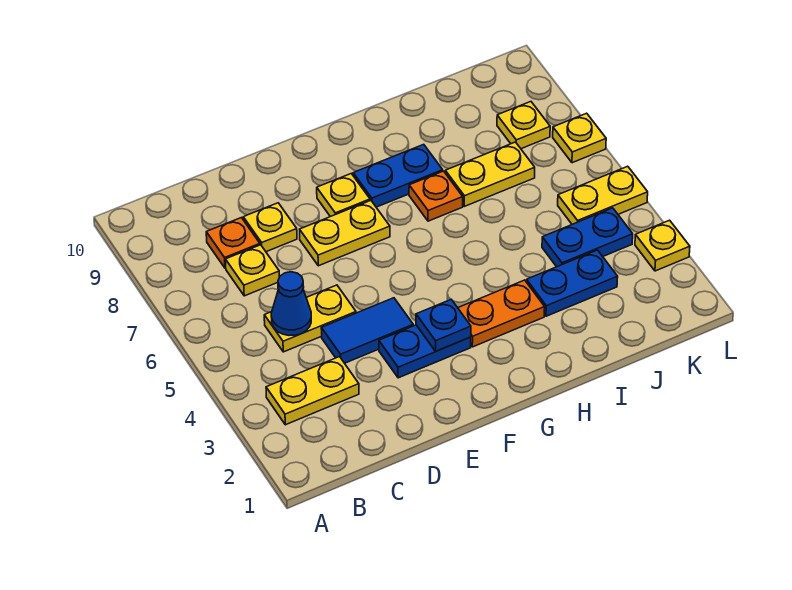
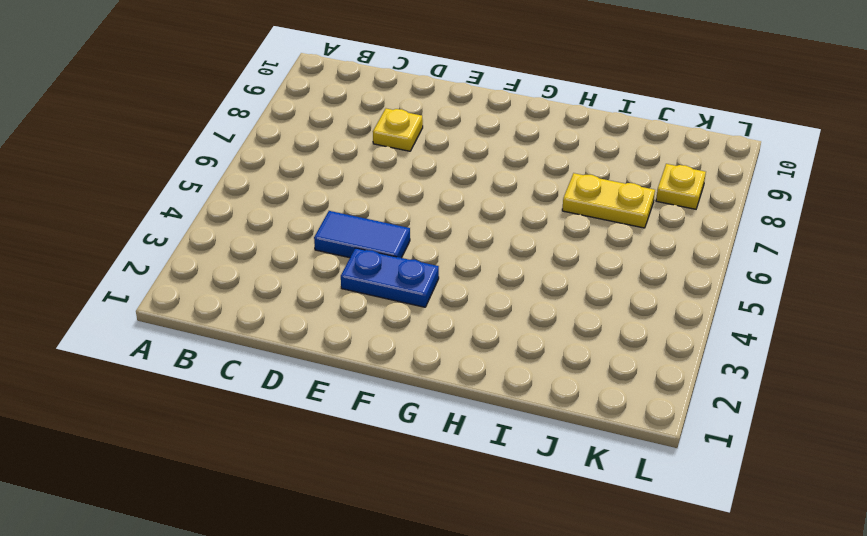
none -> yellow 1x2 plate [266,357,359,425]
none -> yellow 1x2 plate [264,285,356,352]
none -> yellow 1x1 plate [226,245,279,296]

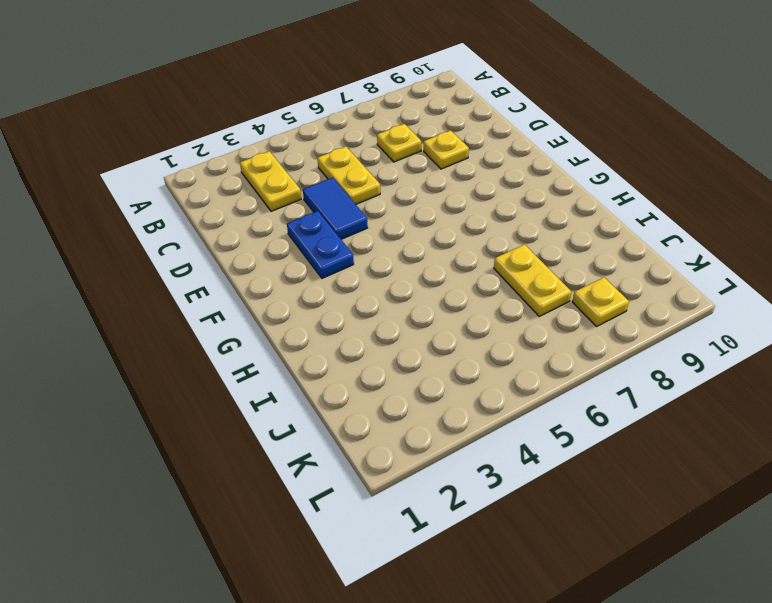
none -> orange 1x1 plate [206,218,260,268]
none -> yellow 1x2 plate [300,200,390,266]
none -> yellow 1x1 plate [317,174,370,217]

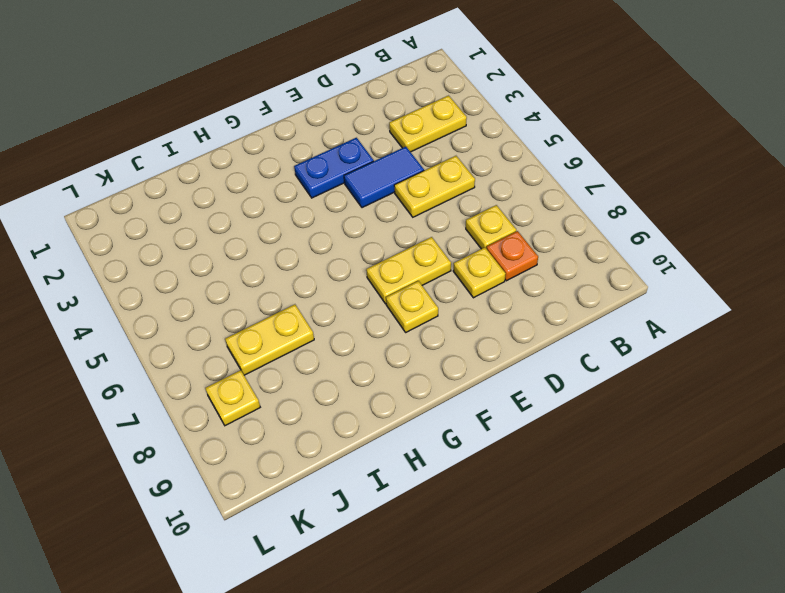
none -> orange 1x2 plate [458,280,545,347]
none -> blue 1x2 plate [353,144,443,207]
none -> orange 1x1 plate [409,171,463,221]

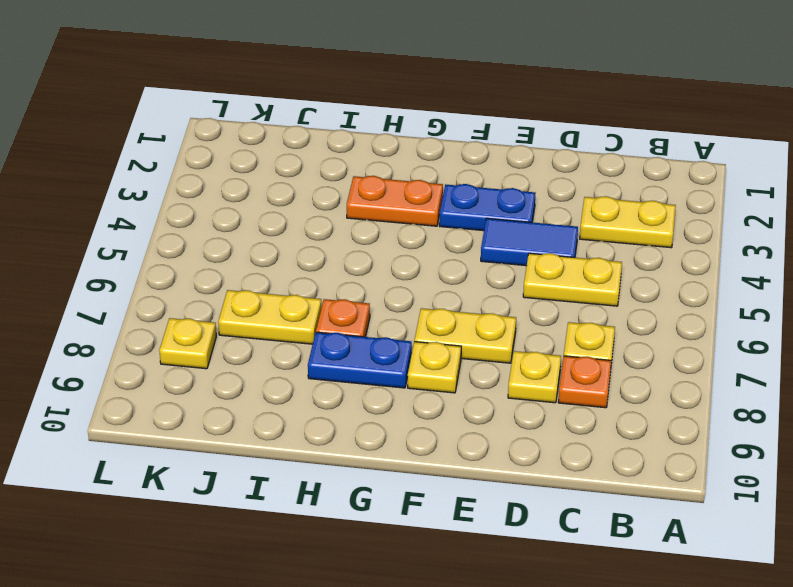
none -> blue 1x2 plate [527,250,618,316]
none -> blue 1x2 plate [542,208,633,267]
none -> yellow 1x2 plate [558,166,648,224]

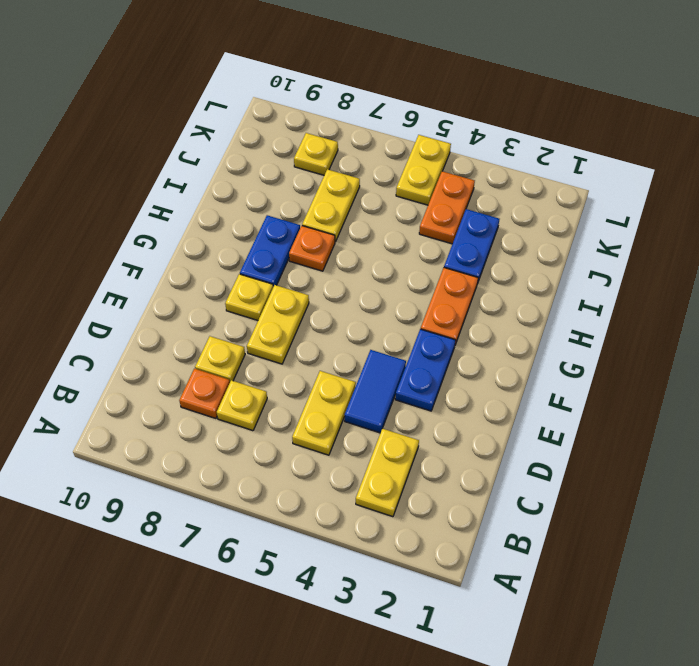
orange 1x2 plate [419,171,475,244] -> blue 1x2 plate [542,208,633,267]
none -> yellow 1x1 plate [635,220,690,271]
none -> yellow 1x1 plate [553,113,606,163]
none -> blue 1x1 cone [271,272,311,335]

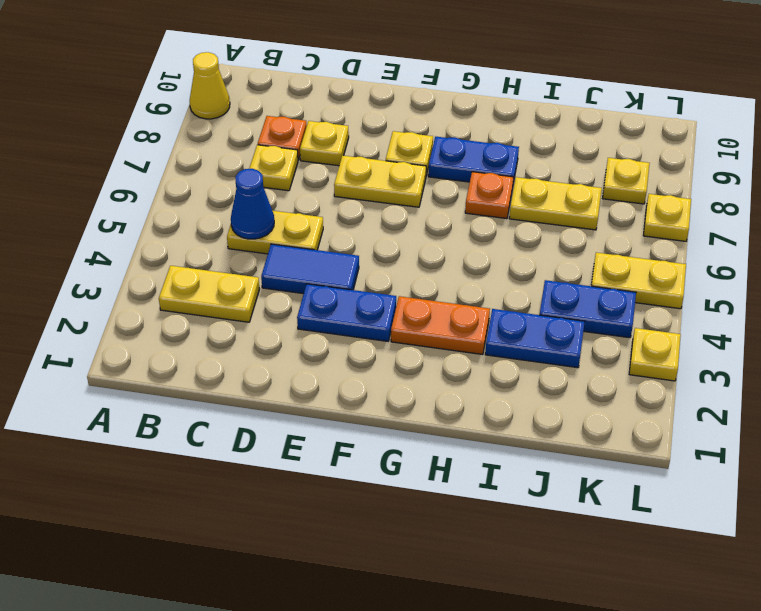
yellow 1x1 cone [190,52,230,119] -> none
none -> blue 1x1 plate [416,300,471,351]

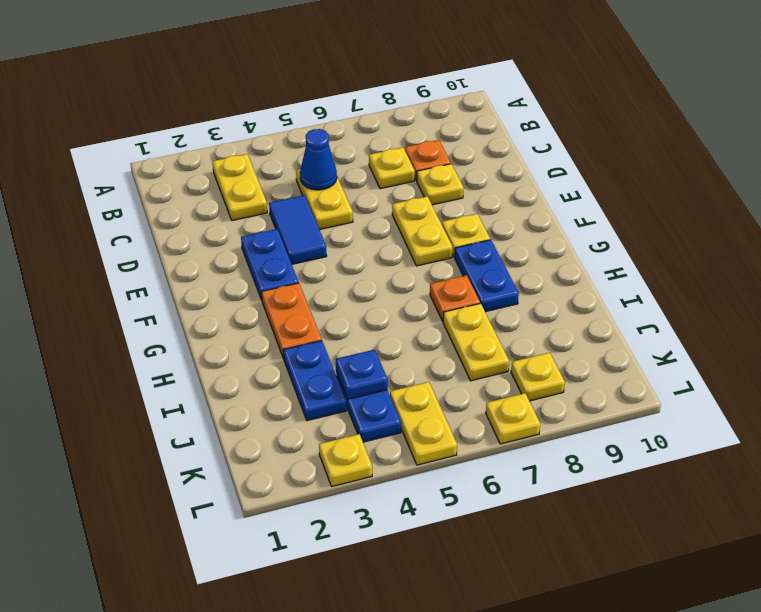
blue 1x1 plate [336,350,388,399] -> blue 1x1 plate moved to [416,300,471,351]

